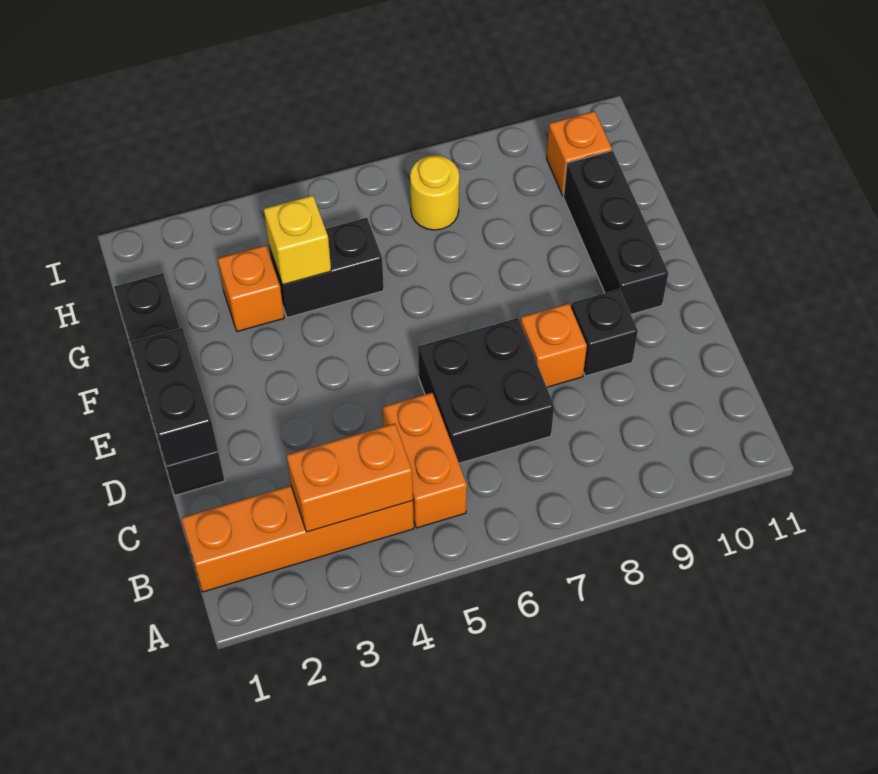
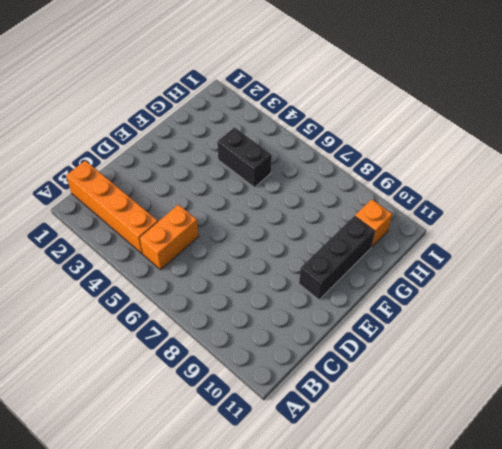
none -> black 2x2 brick [418,318,554,463]
none -> black 1x4 brick [114,273,225,495]
none -> orange 1x1 brick [521,304,587,387]

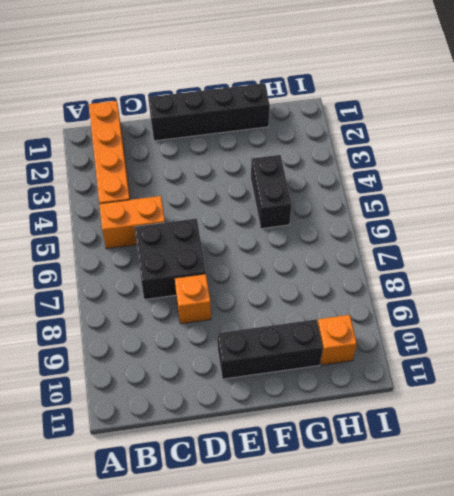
none -> black 1x1 brick [571,289,638,376]
none -> orange 1x1 brick [218,245,284,332]
none -> yellow 1x1 round brick [410,155,459,230]

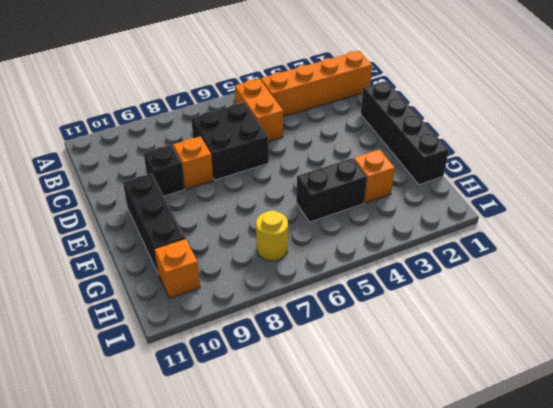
none -> orange 1x2 brick [287,424,413,532]
none -> black 1x2 brick [131,328,218,467]
none -> yellow 1x1 brick [264,195,331,285]

